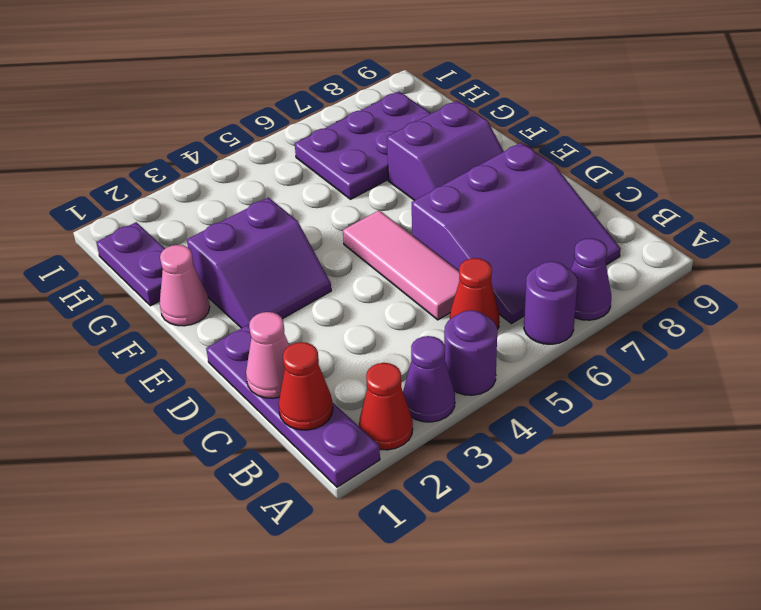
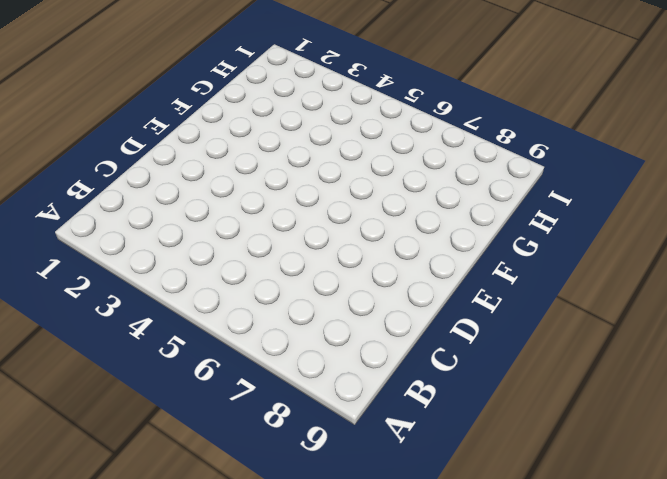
none -> purple 1x4 plate [206,325,380,487]
none -> red 1x1 cone [359,363,413,450]
none -> purple 1x1 cone [403,336,455,422]

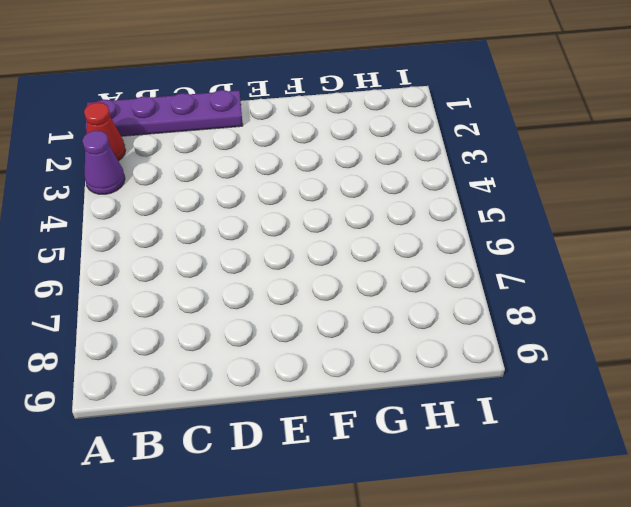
none -> purple 1x1 round brick [444,310,497,395]
none -> purple 1x1 round brick [524,262,577,344]
none -> purple 1x1 cone [571,238,611,320]

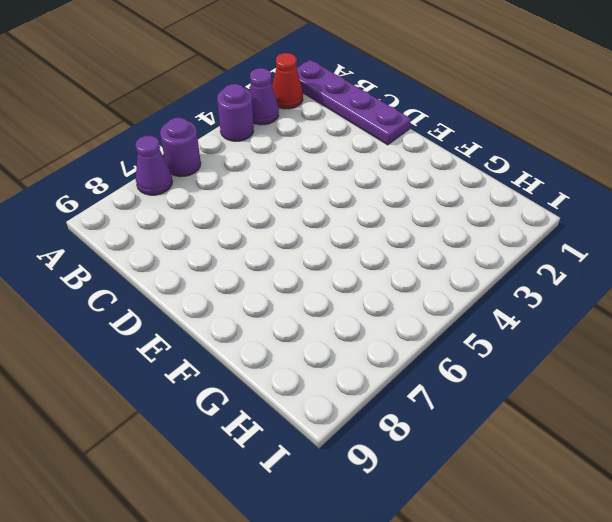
none -> red 1x1 cone [450,258,499,329]
none -> purple 3x3 slope [412,143,621,323]
none -> pink 1x3 tile [343,210,460,320]

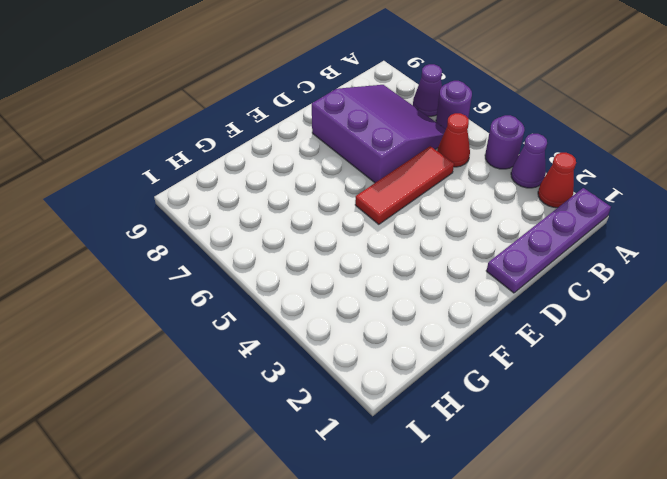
red 1x3 tile [355,146,454,224] -> pink 1x3 tile [343,210,460,320]
none -> purple 2x2 slope [187,198,331,328]
none -> purple 2x2 slope [387,101,504,200]
none -> pink 1x1 cone [160,245,210,326]

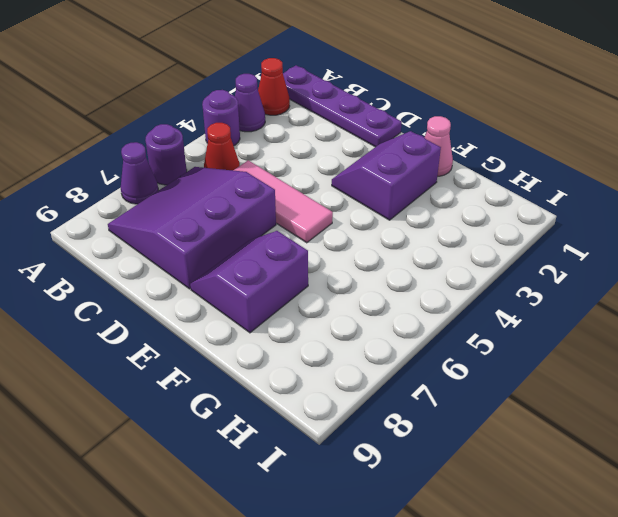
none -> purple 1x2 plate [96,222,165,306]
none -> purple 2x3 plate [295,92,431,199]
none -> red 1x1 cone [278,342,333,430]

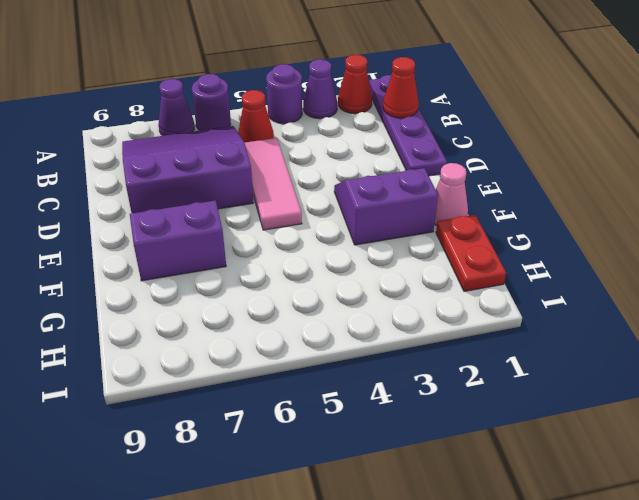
red 1x2 plate [436,215,506,291] -> purple 1x2 plate [96,222,165,306]
none -> purple 2x3 plate [295,92,431,199]
none -> pink 1x1 cone [246,312,289,398]

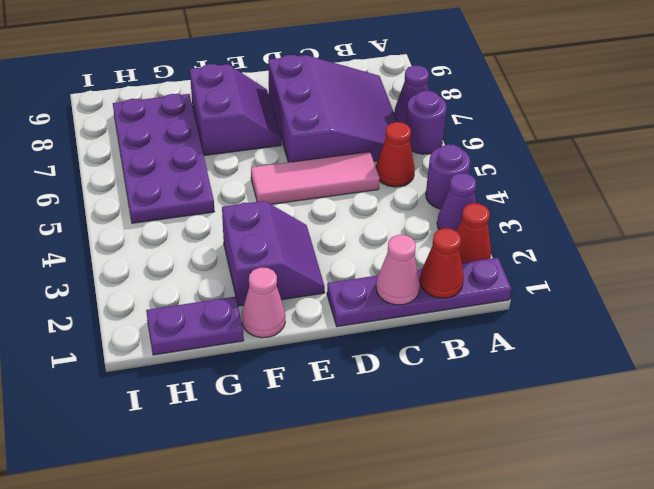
purple 2x4 plate [113,94,214,223] -> purple 2x3 plate [295,92,431,199]

